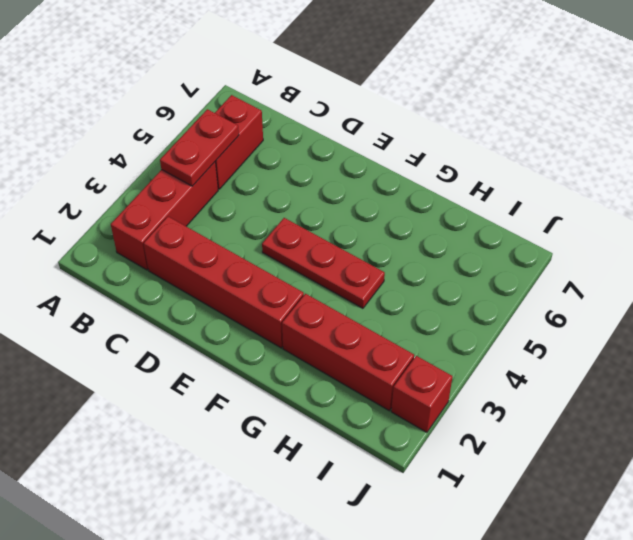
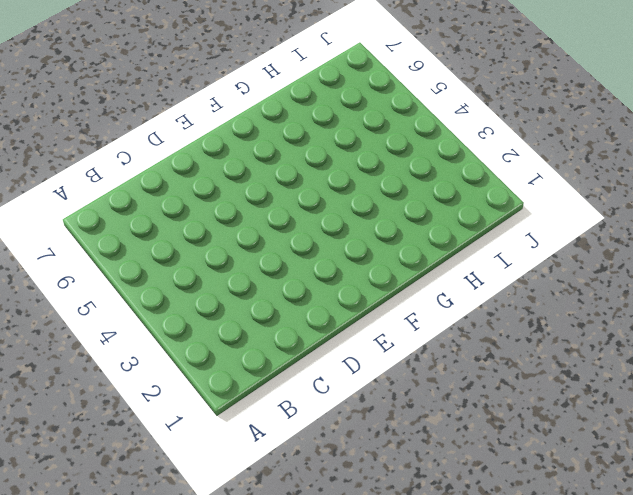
none -> red 1x3 brick [111,162,218,270]
none -> red 1x2 brick [215,95,263,189]

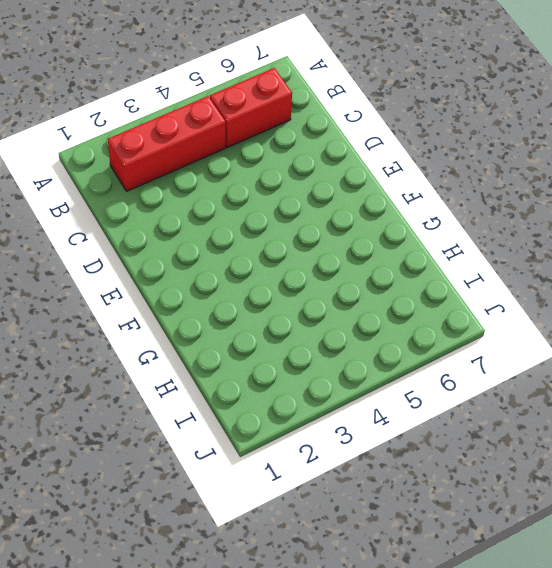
none -> red 1x4 brick [144,217,304,348]
none -> red 1x3 plate [262,218,385,308]

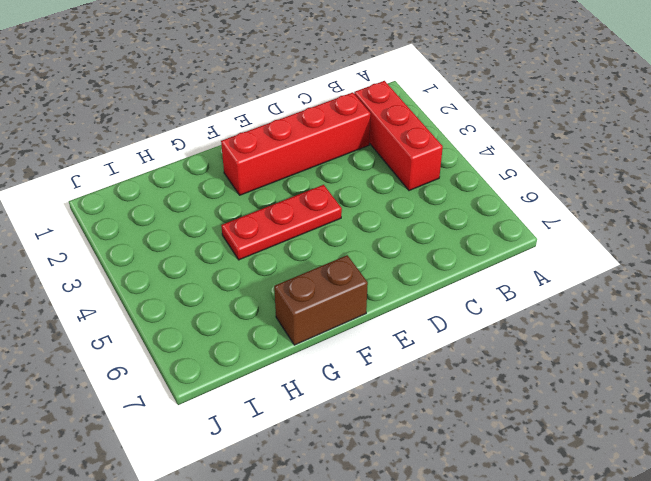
brown 1x2 brick [274,255,368,345] -> none
none -> red 1x2 brick [215,95,263,189]
none -> red 1x3 brick [282,294,414,411]

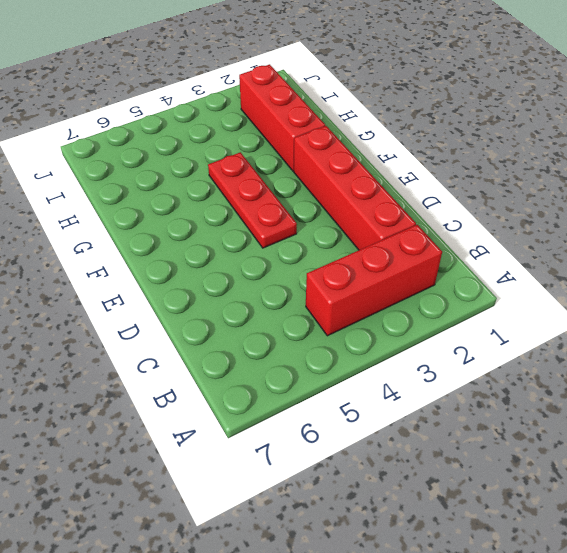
none -> red 1x2 brick [215,95,263,189]
none -> red 1x1 brick [391,356,453,432]

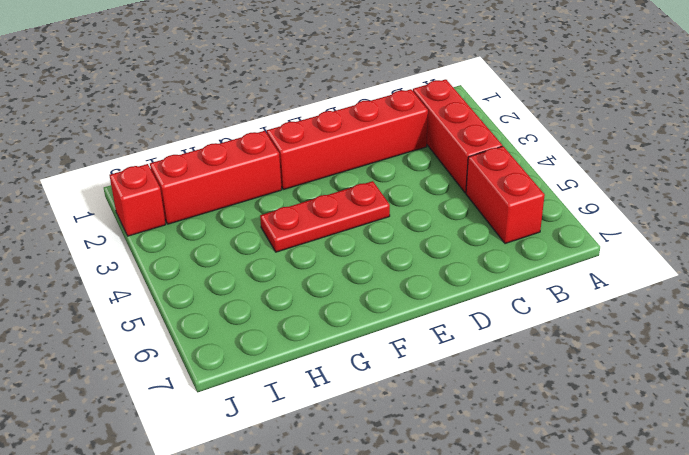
none -> red 1x2 plate [160,109,239,186]

